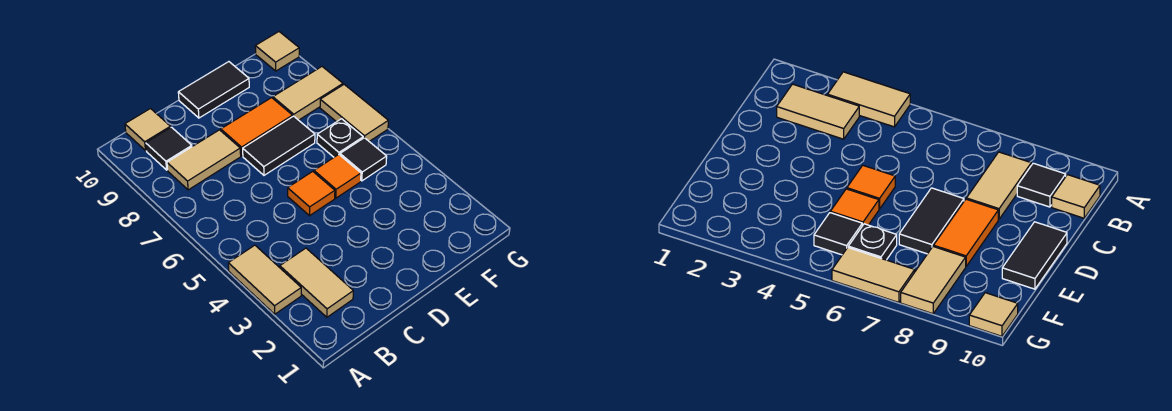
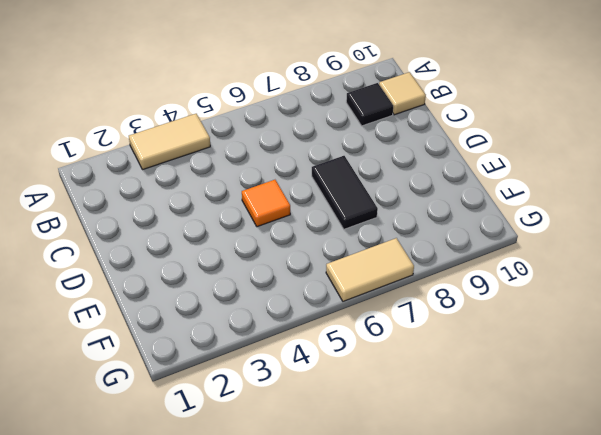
none -> tan 1x2 tile [280,248,353,317]
none -> tan 1x2 tile [167,130,241,190]
none -> orange 1x2 tile [221,98,293,156]

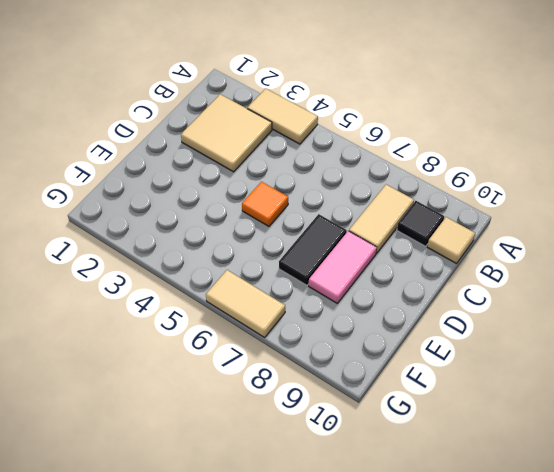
tan 2x2 tile [181,94,272,172] -> tan 1x2 tile [280,248,353,317]
pink 1x2 tile [309,231,377,303] -> orange 1x2 tile [221,98,293,156]
none -> black 1x2 tile [178,62,249,118]
none -> orange 1x1 tile [314,155,361,198]
none -> black 1x1 tile [340,138,387,181]

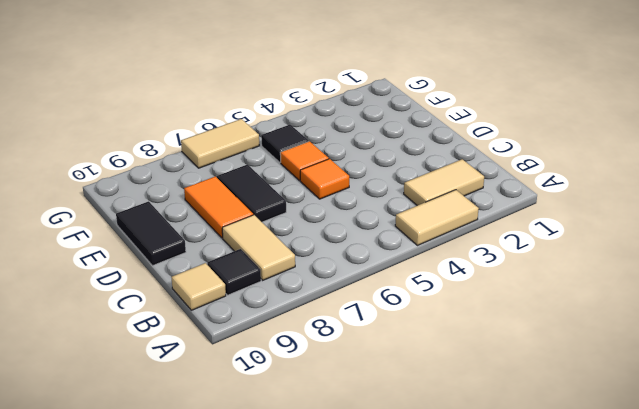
none -> black 1x1 plate [317,119,363,157]
none -> tan 1x2 tile [273,67,343,120]
none -> tan 1x1 tile [255,32,299,71]

